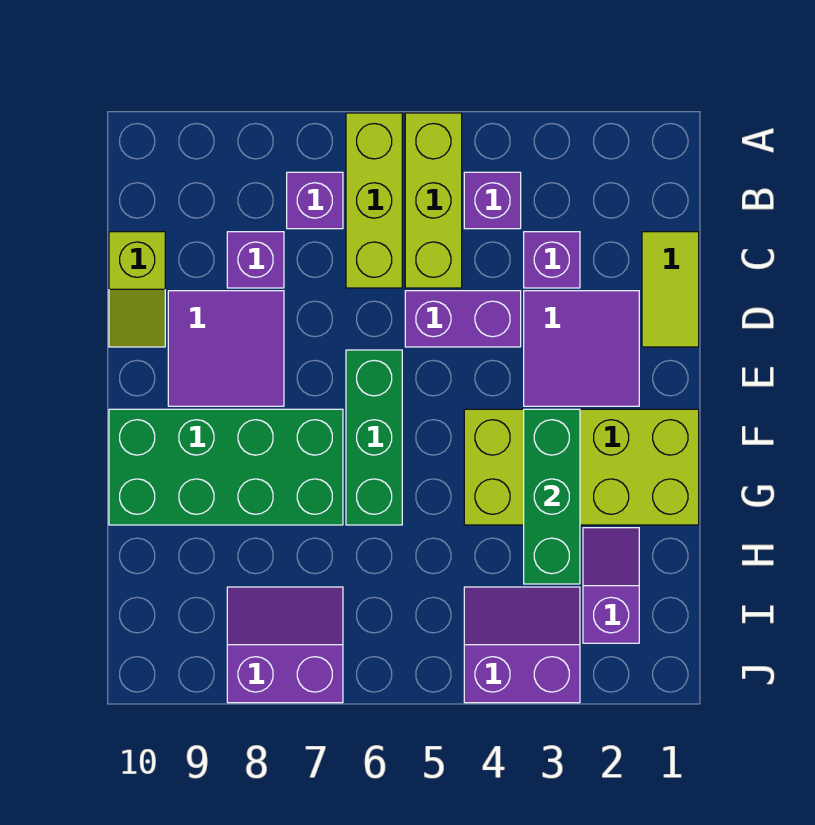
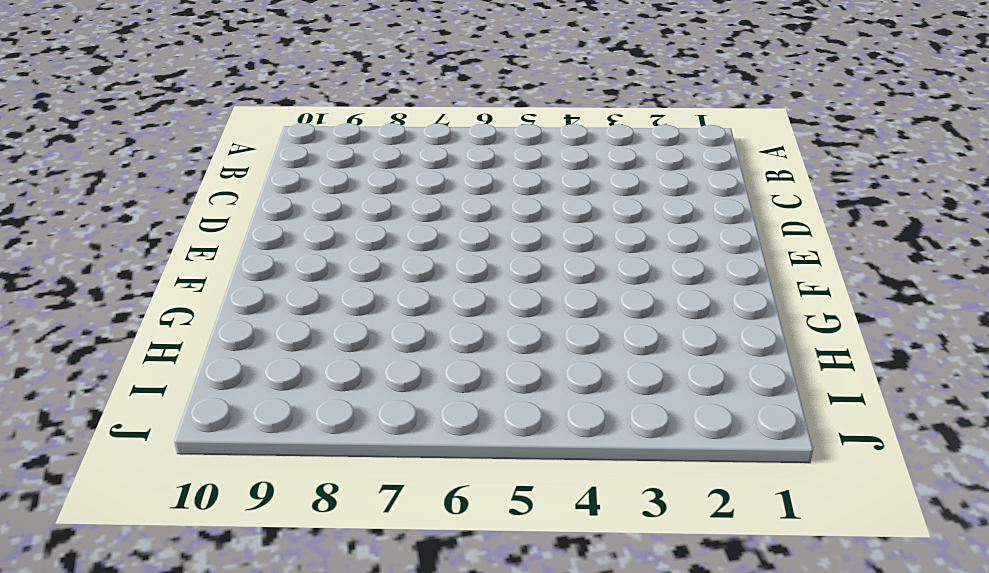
none -> lime 1x3 brick [405,113,462,288]
none -> lime 1x3 brick [346,113,402,288]
none -> purple 1x1 brick [464,172,521,229]

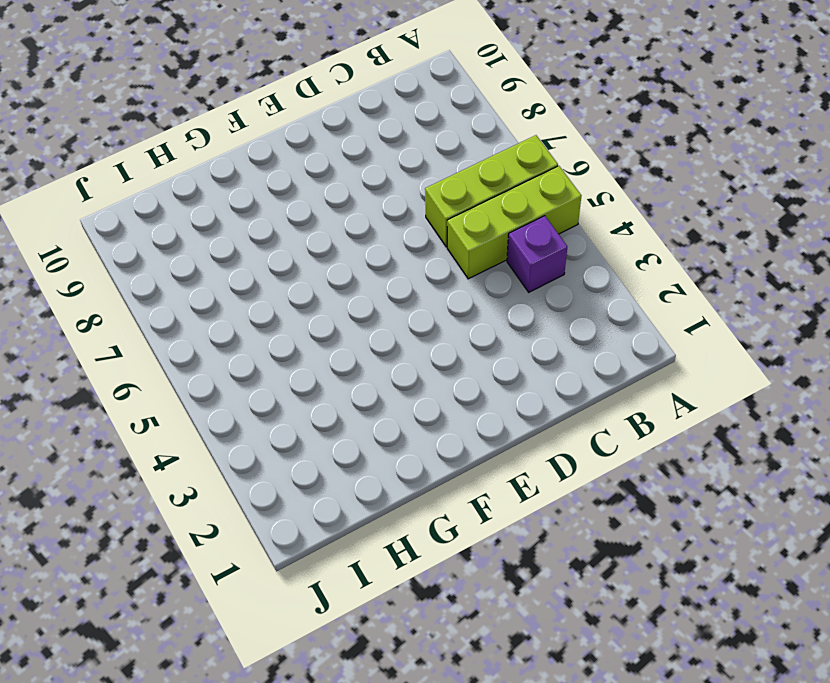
none -> purple 1x1 brick [287,172,343,229]
none -> lime 1x2 tile [642,232,699,347]
none -> purple 1x1 brick [524,232,580,288]

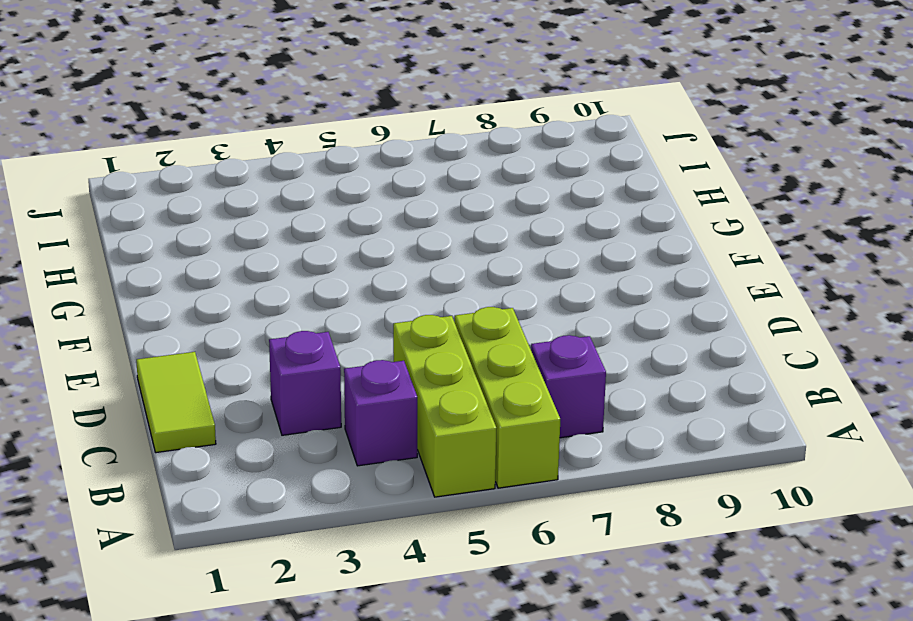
none -> purple 1x1 brick [227,232,284,288]
none -> lime 1x2 slope [109,232,165,347]
none -> purple 2x2 tile [524,291,639,406]

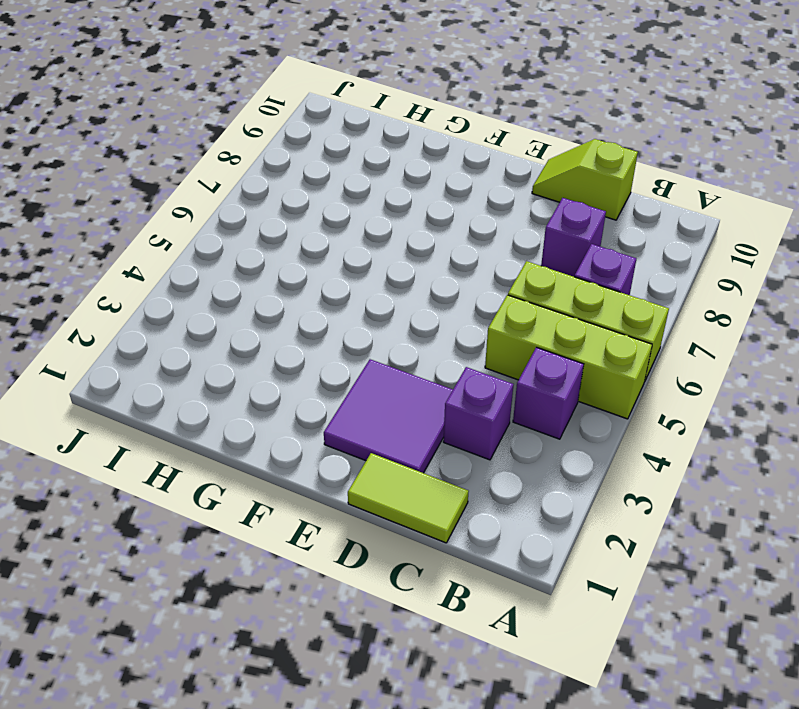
none -> purple 1x2 brick [405,291,521,347]
none -> purple 2x2 tile [168,291,284,406]
none -> green 1x3 brick [346,350,402,525]

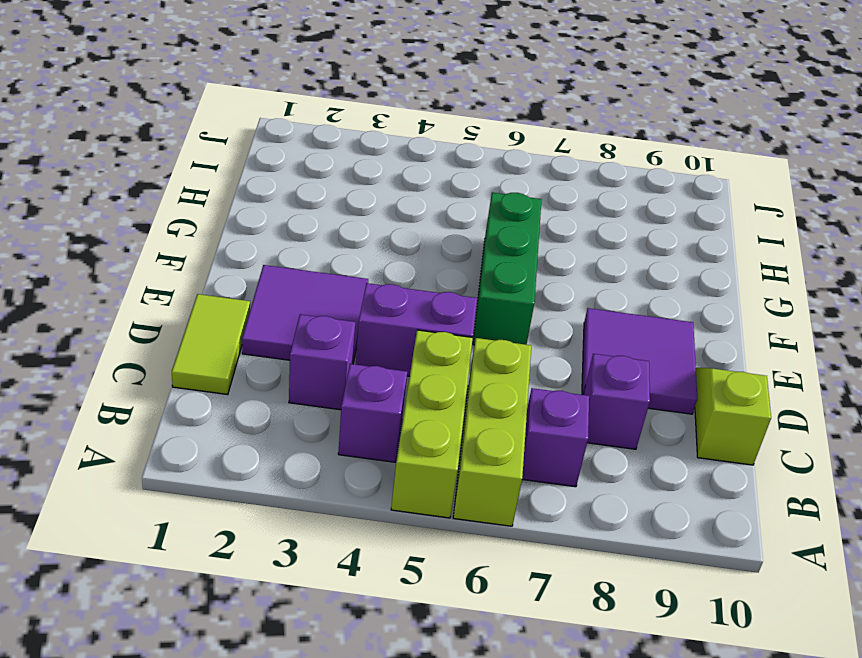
none -> lime 2x4 brick [464,409,699,525]
none -> green 2x4 brick [109,409,343,525]
none -> purple 1x2 slope [583,528,639,643]

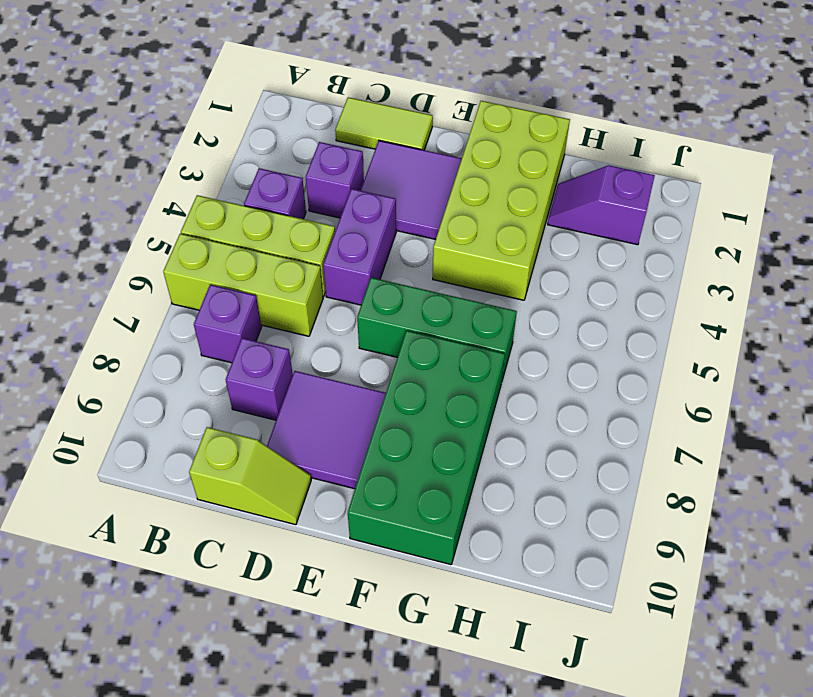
none -> purple 2x2 slope [464,587,580,703]
none -> purple 2x2 slope [227,587,343,703]
none -> green 1x3 brick [524,409,580,584]

